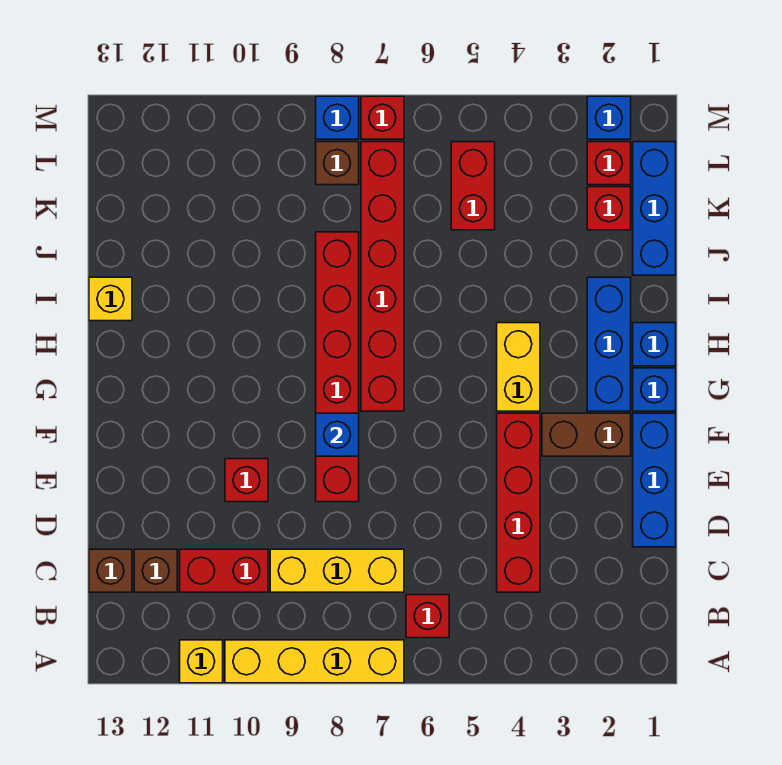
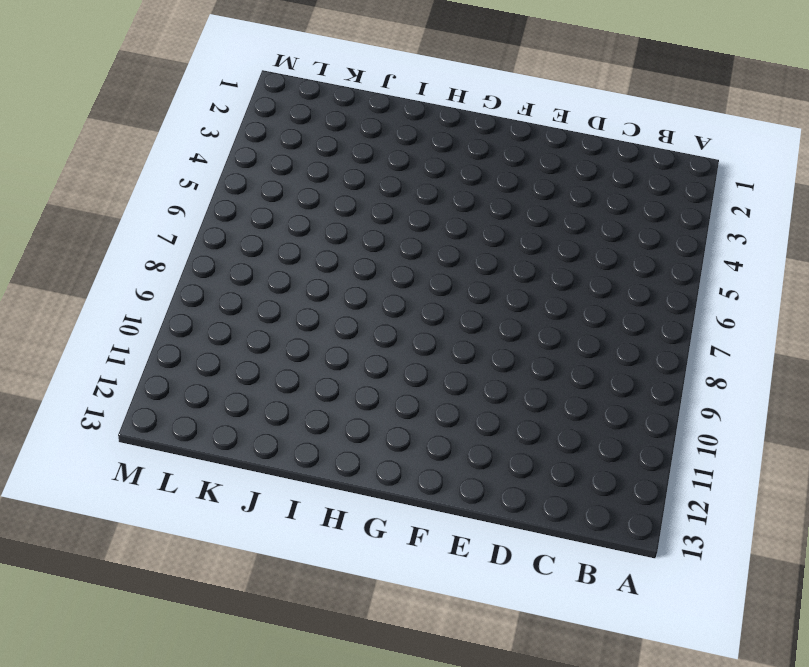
none -> yellow 1x4 brick [225,640,404,683]
none -> yellow 1x1 brick [180,640,223,683]
none -> red 1x1 brick [406,595,449,638]

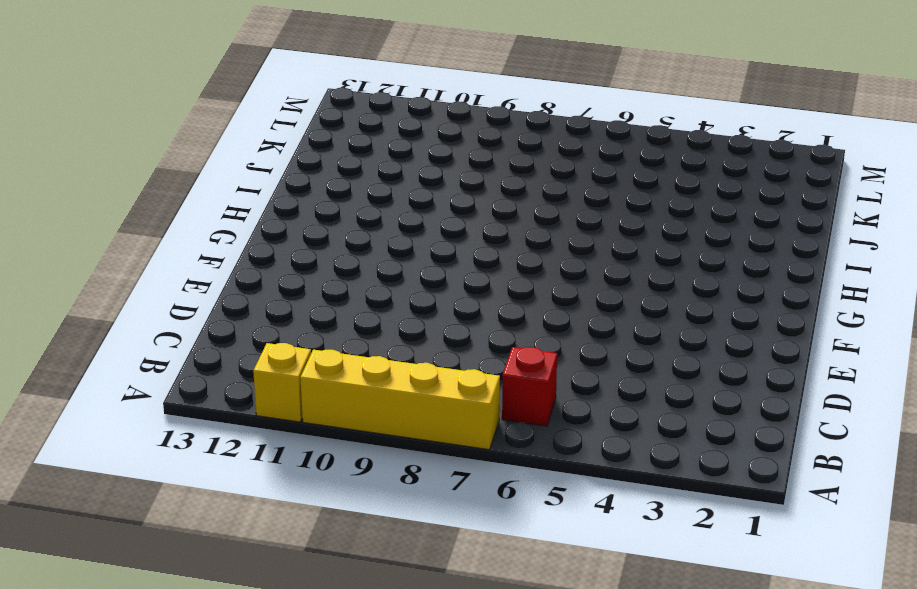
none -> red 1x4 brick [497,413,540,592]
none -> yellow 1x3 brick [270,549,404,592]
none -> red 1x2 brick [180,549,268,592]

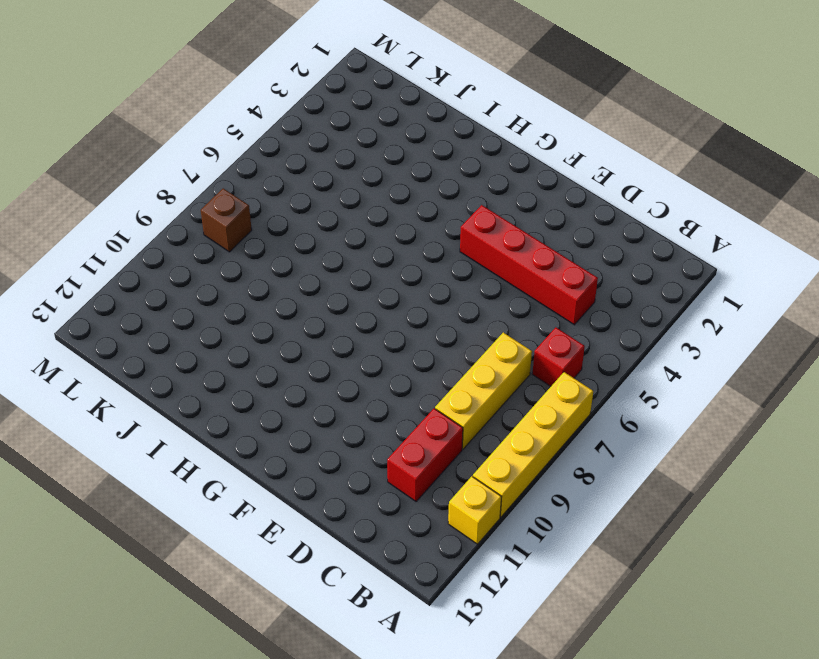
none -> brown 1x1 brick [134,549,177,592]
none -> brown 1x1 brick [89,549,132,592]
none -> blue 1x3 brick [633,413,676,547]

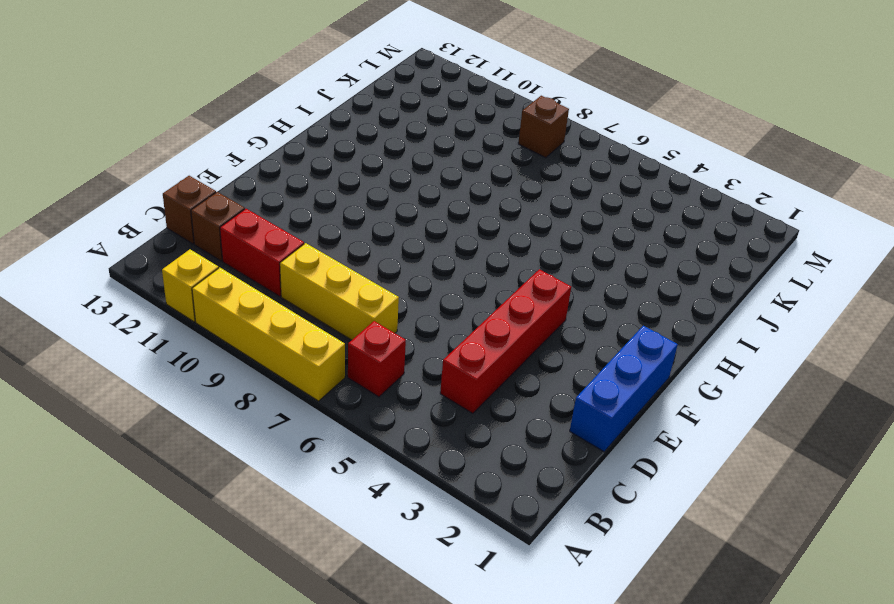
none -> red 1x6 brick [316,232,359,502]
none -> red 1x1 brick [225,459,268,502]
none -> brown 1x2 brick [542,413,631,456]

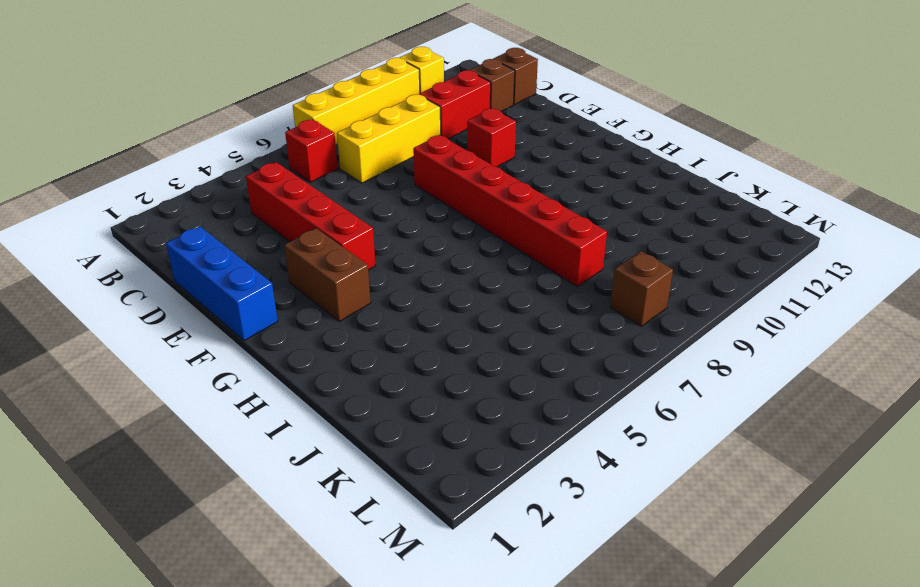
brown 1x2 brick [284,228,371,322] -> brown 1x2 brick turned to [542,413,631,456]
none -> blue 1x1 brick [633,368,676,411]
none -> blue 1x3 brick [587,277,631,411]
none -> yellow 1x2 brick [497,323,540,411]

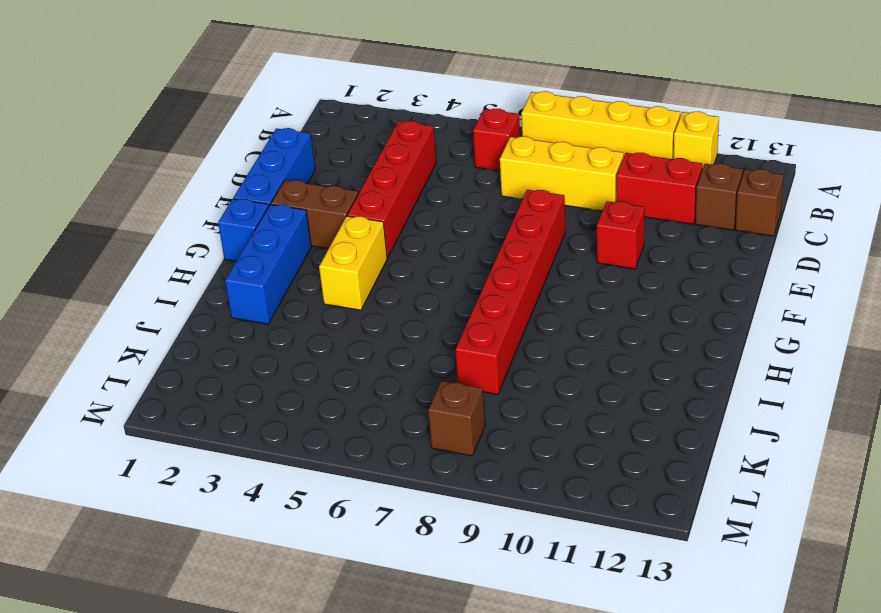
none -> red 1x6 brick [361,142,404,411]
none -> blue 1x1 brick [633,323,676,366]
none -> yellow 1x1 brick [89,277,132,321]

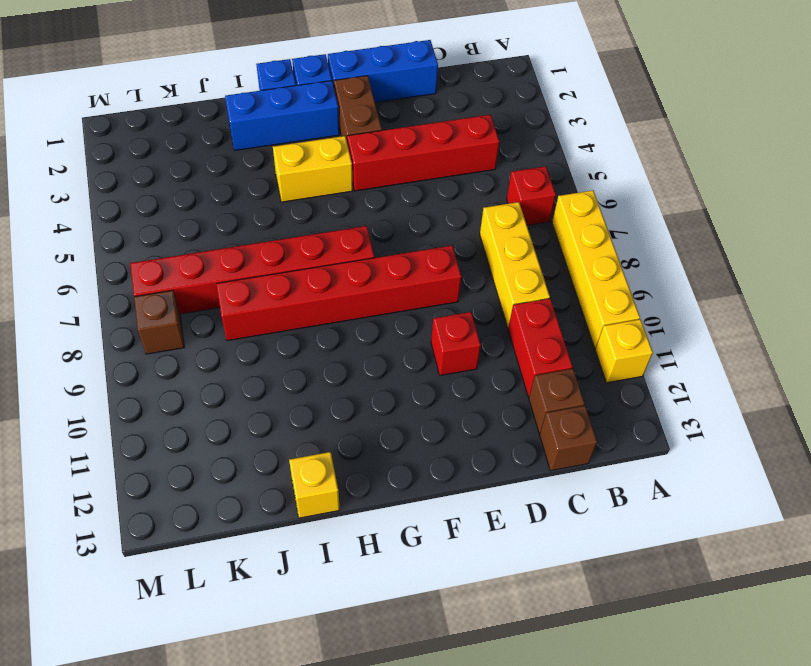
none -> blue 1x3 brick [633,142,676,275]
none -> red 1x1 brick [587,187,631,230]
none -> red 1x2 brick [451,142,495,230]

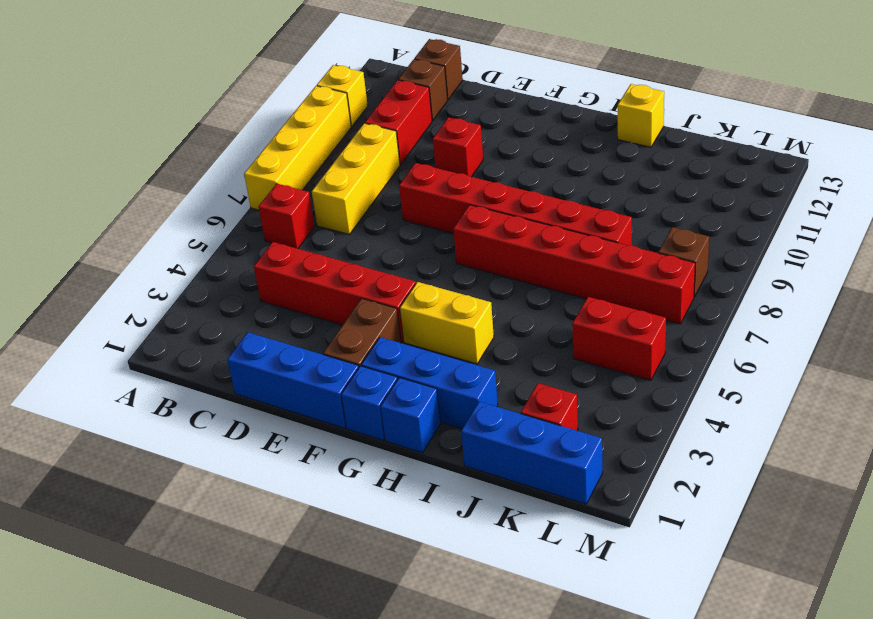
none -> red 1x1 brick [587,142,631,185]
none -> blue 1x1 brick [587,96,631,139]
none -> red 1x1 brick [361,96,404,139]

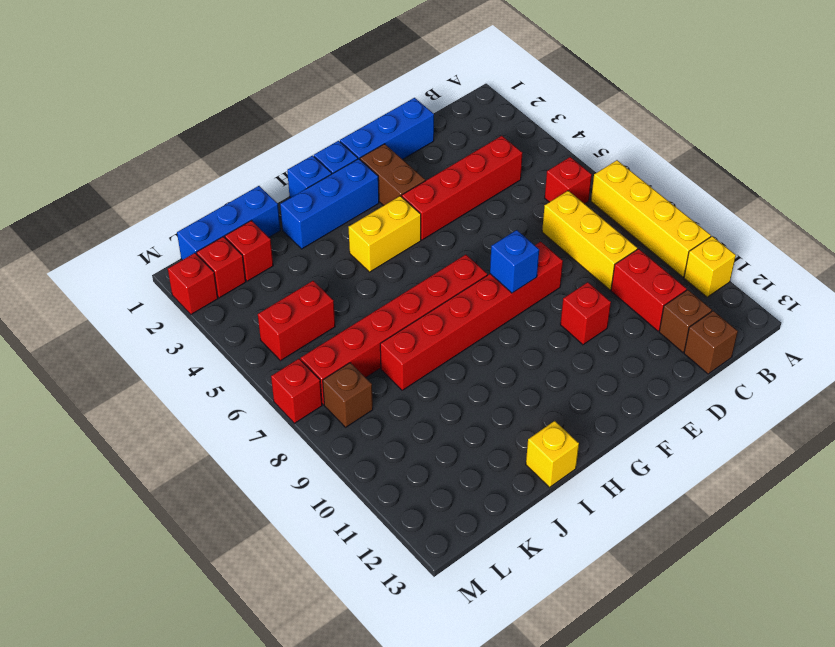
red 1x1 brick [168,253,218,314] -> blue 1x1 brick [587,96,631,139]
none -> blue 1x1 brick [316,96,359,139]

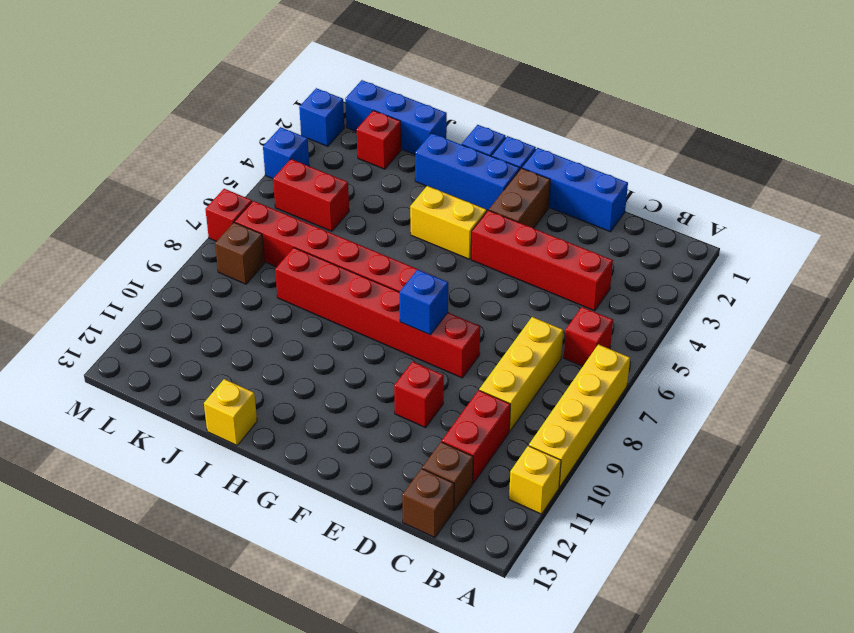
blue 1x1 brick [263,127,309,179] -> blue 1x1 brick moved to [316,96,359,139]
none -> red 1x1 brick [587,142,631,185]

